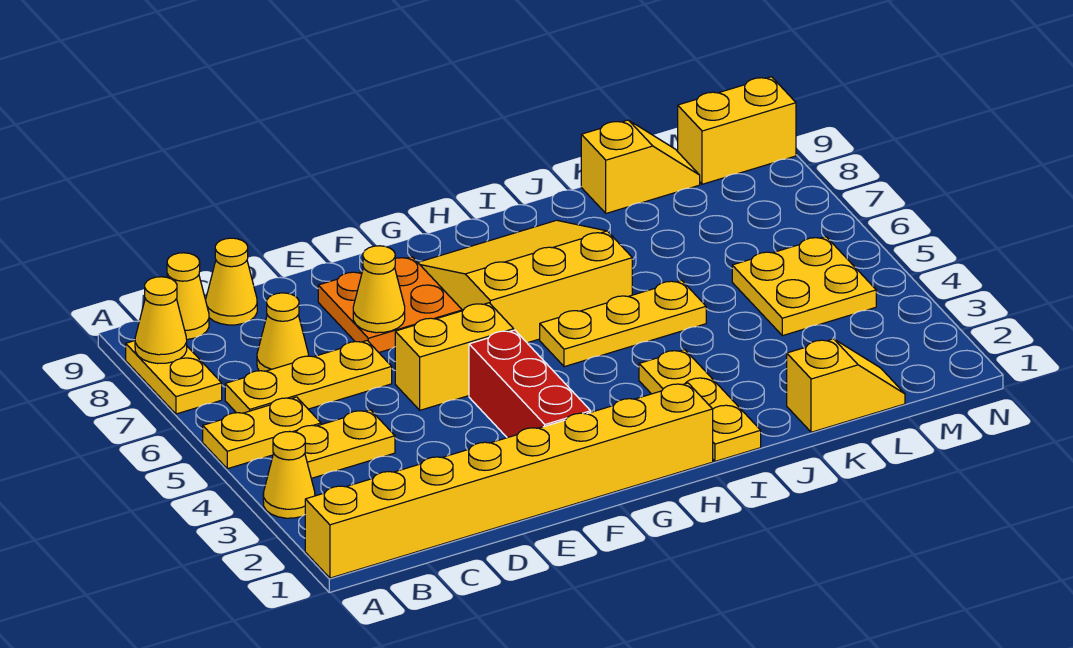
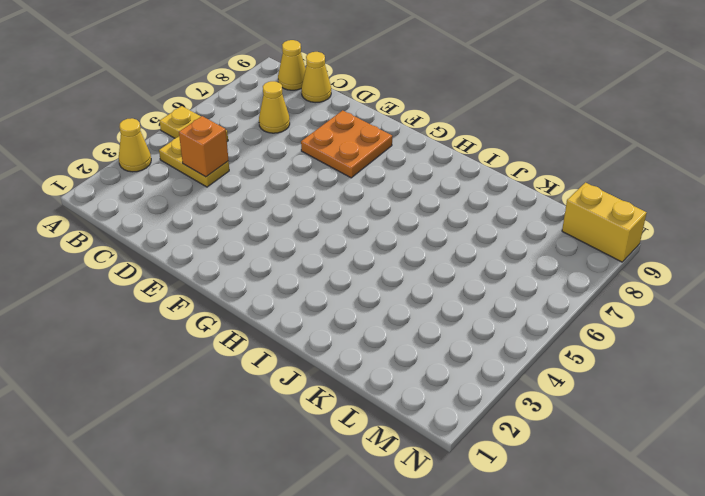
orange 1x1 brick [179,116,229,177] -> none
none -> yellow 1x8 brick [305,383,713,578]
none -> yellow 1x2 plate [126,341,222,414]
none -> yellow 1x3 plate [225,341,392,413]

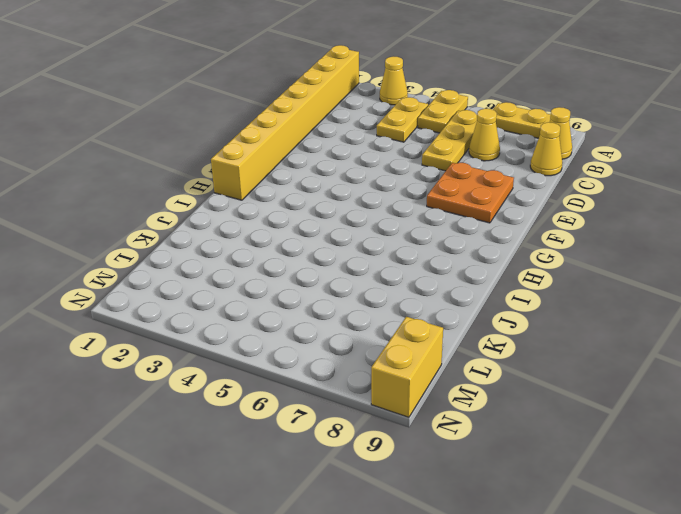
none -> yellow 1x2 brick [395,303,514,410]
none -> red 1x3 brick [469,330,591,438]
none -> yellow 3x3 slope [418,220,632,343]

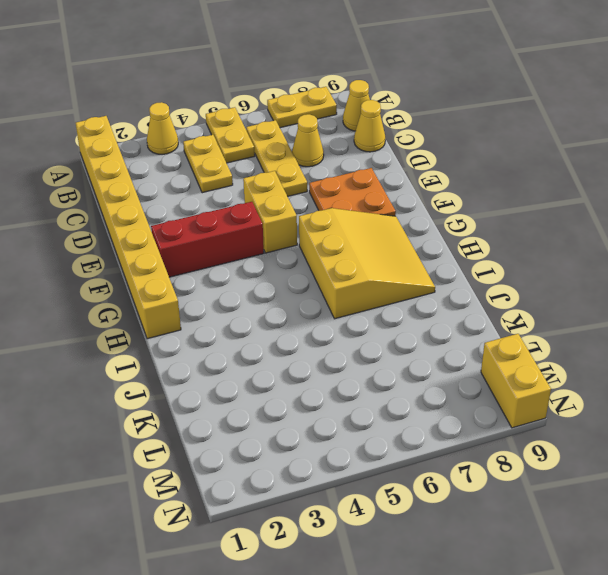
none -> yellow 1x3 plate [540,280,706,367]
none -> yellow 1x3 plate [639,350,761,461]
none -> yellow 1x2 slope [787,339,905,432]

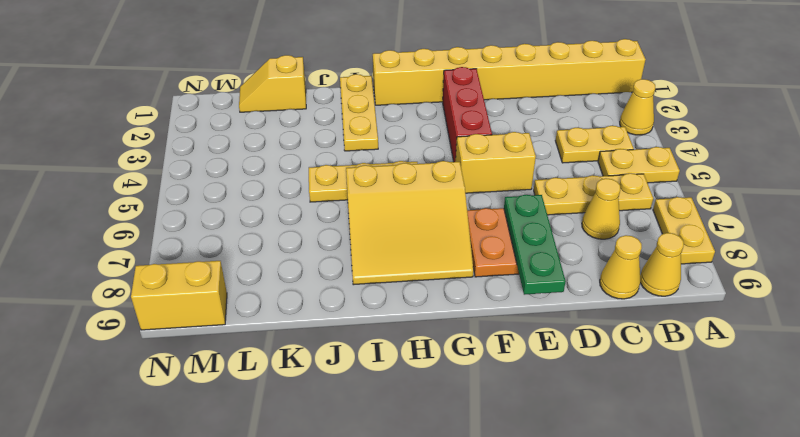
green 1x3 plate [504,195,566,295] -> yellow 1x1 cone [353,246,405,333]
none -> yellow 1x2 slope [581,120,700,213]
none -> yellow 2x2 plate [732,237,876,336]
none -> yellow 1x1 cone [135,277,187,364]

